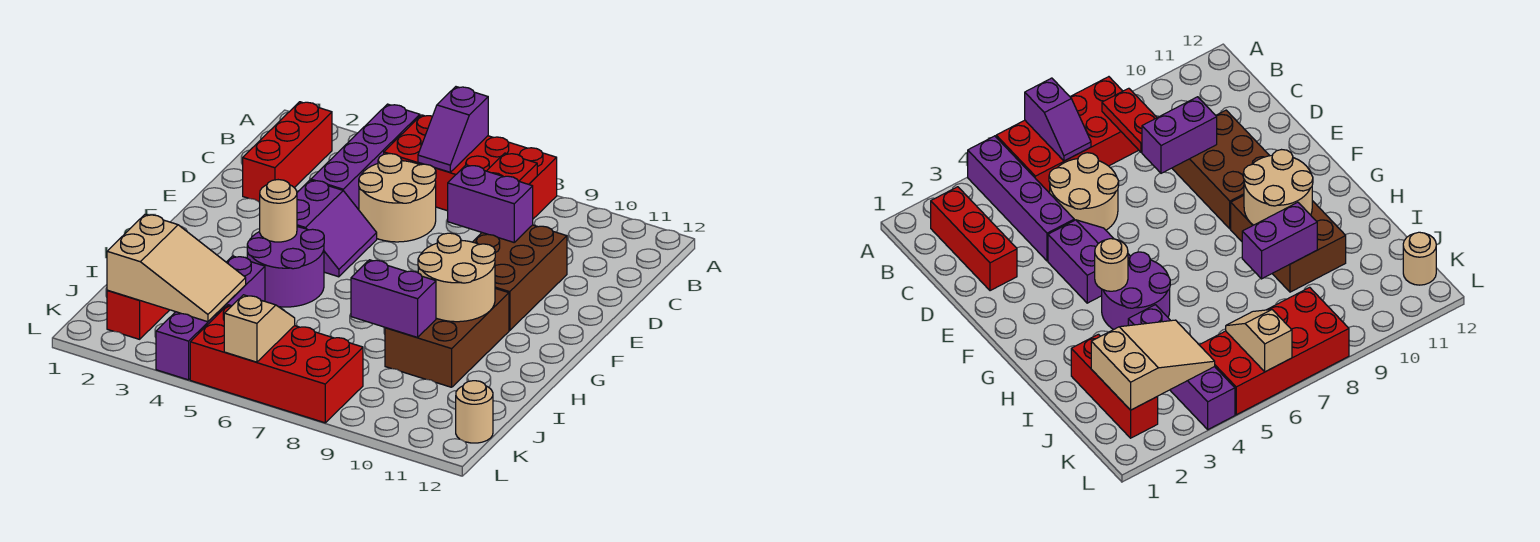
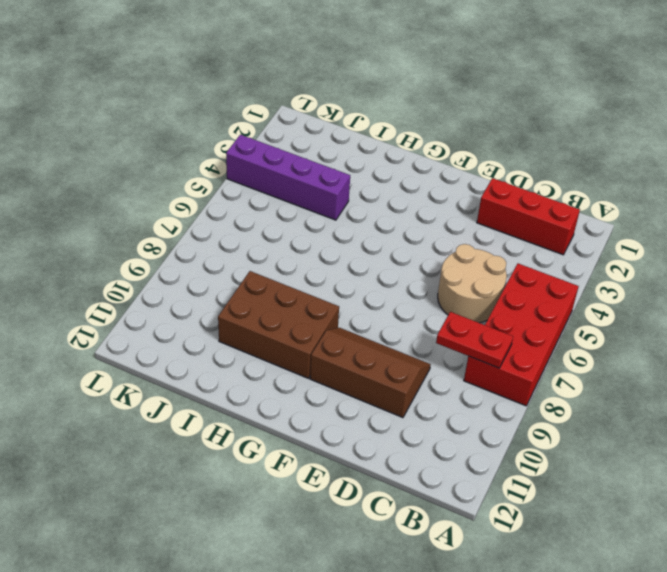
brown 2x3 slope [310,328,431,418] -> brown 2x3 brick [473,225,567,330]
none -> purple 1x4 brick [311,104,420,210]
none -> purple 2x2 slope [297,180,377,277]
none -> purple 2x2 round brick [247,227,324,307]

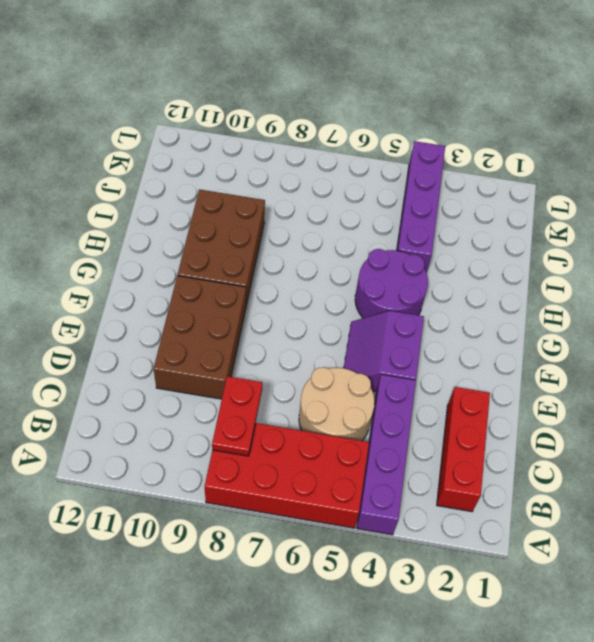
none -> red 1x3 brick [107,290,169,339]
none -> red 2x4 brick [190,305,363,423]
none -> tan 1x1 round brick [456,381,493,443]

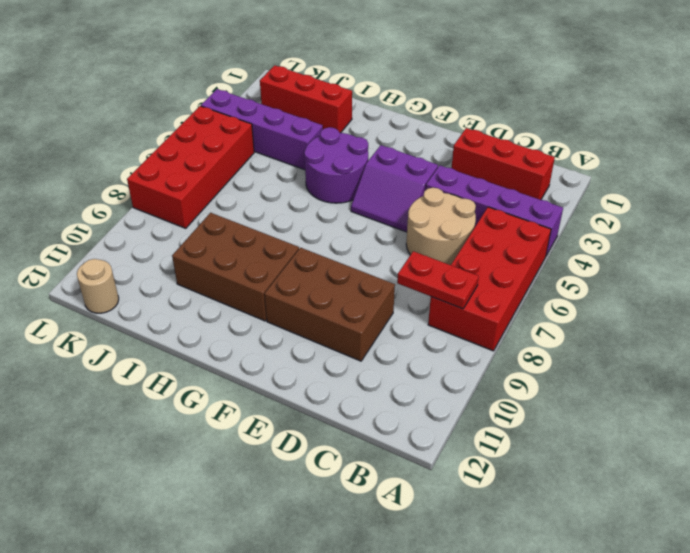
none -> purple 1x2 slope [418,87,488,172]
none -> purple 1x2 brick [448,165,533,242]
none -> tan 1x1 round brick [260,180,297,242]

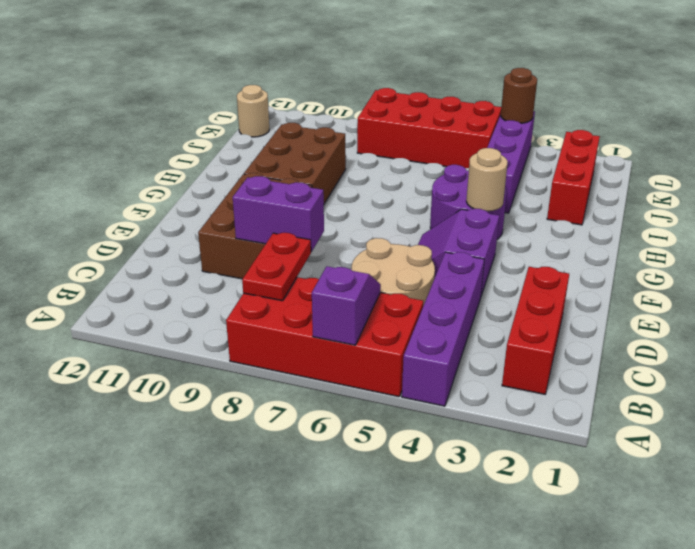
brown 1x1 round brick [501,68,537,123] -> none
none -> tan 2x2 round brick [418,233,495,322]
none -> purple 1x2 brick [351,260,436,337]
none -> tan 2x3 slope [107,214,246,322]

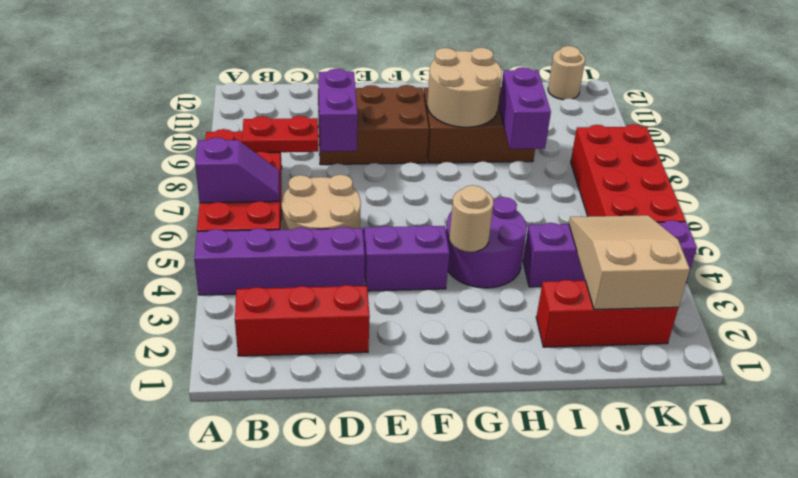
none -> tan 1x2 slope [224,295,295,362]

